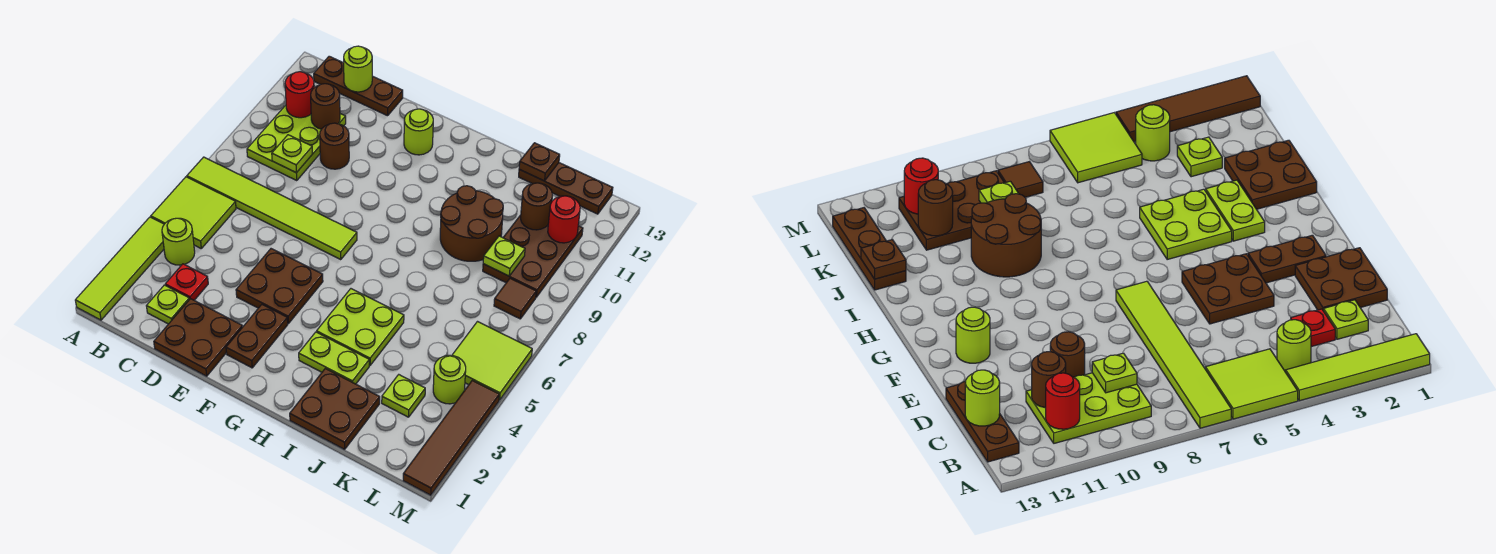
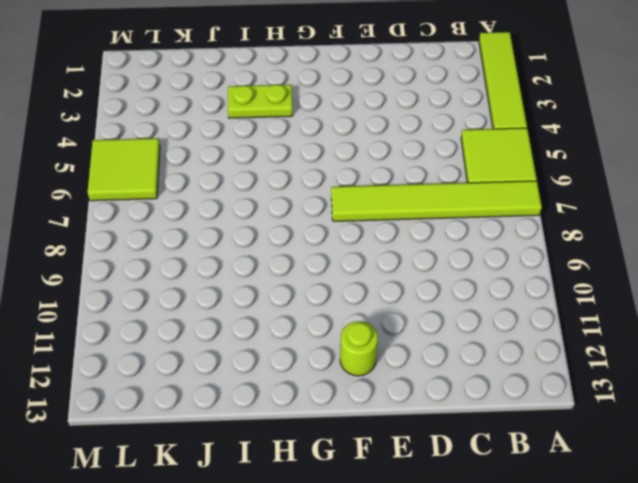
none -> lime 1x1 round brick [162,218,195,265]
none -> lime 2x3 plate [247,105,346,180]
none -> brown 1x3 plate [314,56,403,116]
none -> lime 1x1 plate [147,285,189,324]

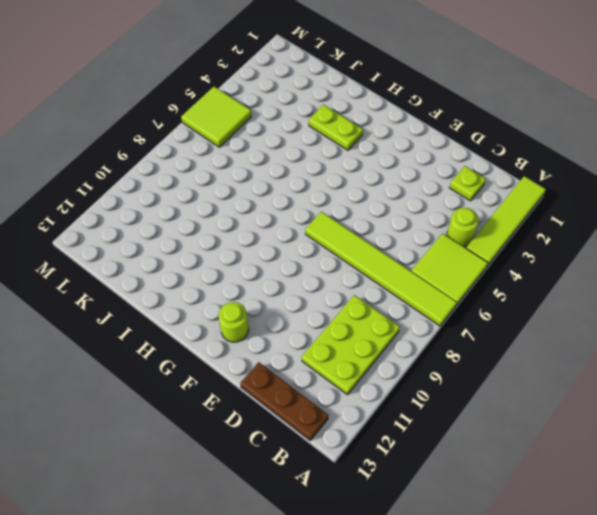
none -> red 1x1 plate [165,264,208,300]
none -> brown 2x2 plate [154,299,242,376]
none -> brown 1x1 round brick [320,123,349,169]
none -> brown 2x2 plate [236,249,323,324]

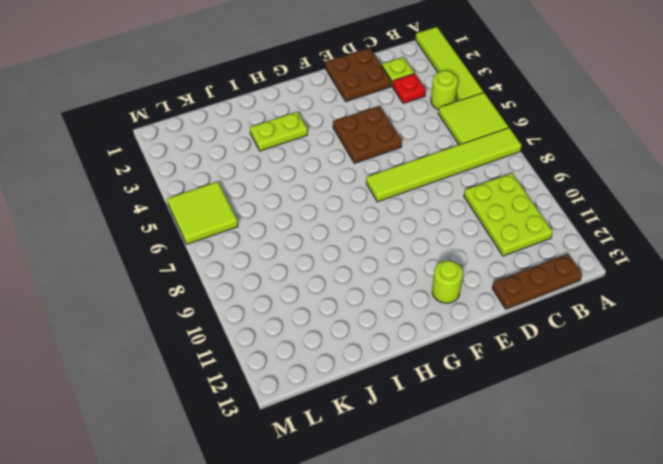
none -> brown 1x1 round brick [320,123,349,169]
none -> brown 1x2 plate [226,305,288,368]
none -> lime 2x2 plate [317,289,404,365]
none -> brown 2x2 plate [290,369,380,449]

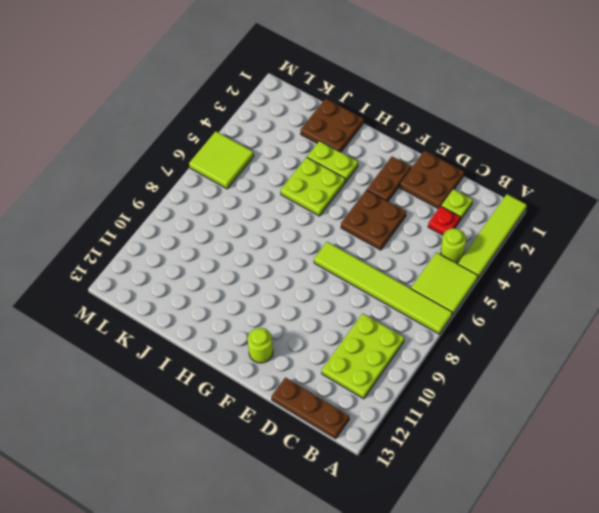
none -> brown 1x1 round brick [320,123,349,169]
none -> brown 2x2 round brick [440,186,503,261]
none -> brown 1x3 plate [519,163,613,214]
none -> lime 1x1 plate [382,375,425,417]

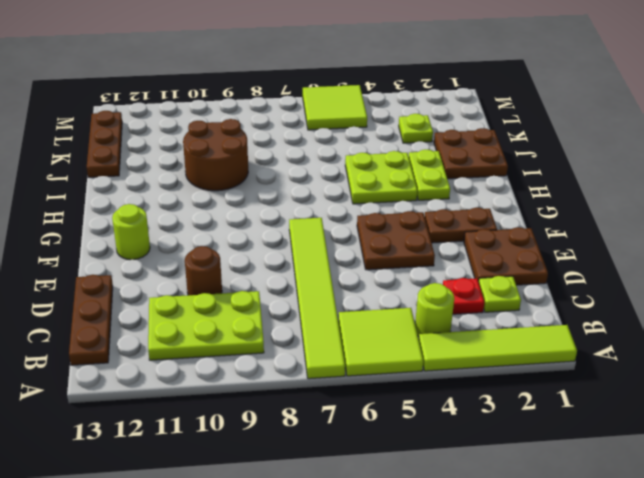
none -> brown 2x3 plate [483,215,583,297]
none -> lime 1x1 round brick [433,355,466,404]
none -> brown 1x1 tile [494,278,536,319]
none -> brown 1x4 tile [403,380,499,495]

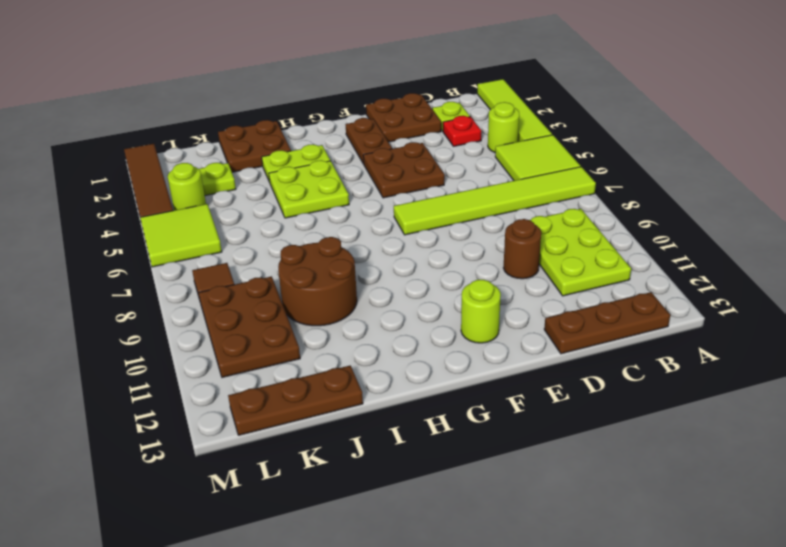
none -> red 1x1 round brick [285,72,314,118]
none -> lime 1x1 plate [272,135,313,173]
none -> brown 1x1 round brick [311,84,340,129]
none -> lime 1x1 round brick [344,46,372,92]

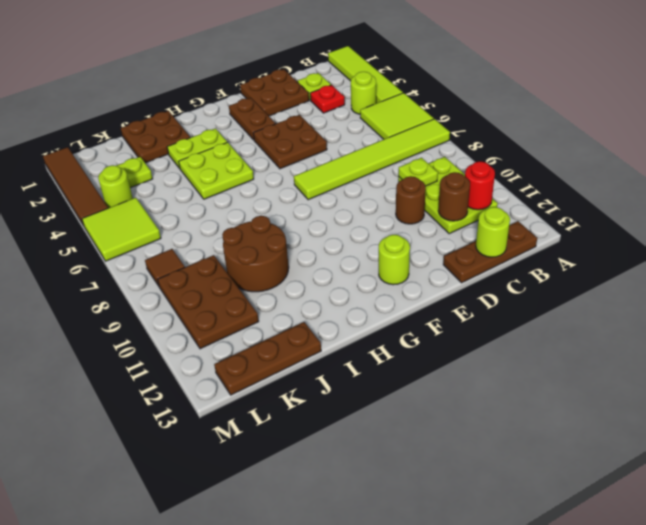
none -> brown 1x1 plate [519,143,560,181]
none -> lime 1x1 plate [483,236,525,276]
none -> brown 1x1 round brick [521,183,552,230]
none -> red 1x1 round brick [548,196,580,243]

